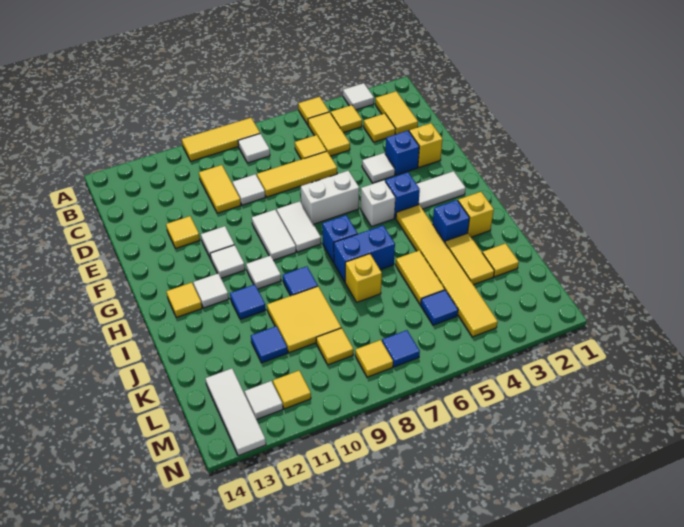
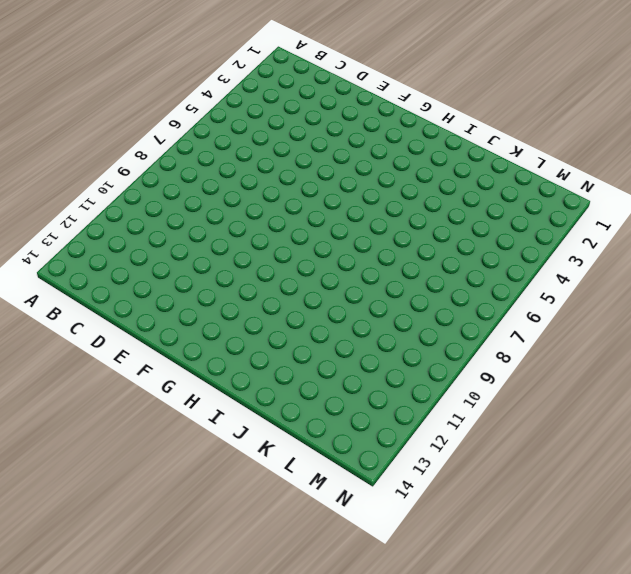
none -> white 1x1 tile [343,83,374,110]
none -> yellow 1x1 tile [298,97,329,124]
none -> yellow 1x3 tile [182,118,260,161]
none -> yellow 1x2 tile [375,91,418,134]

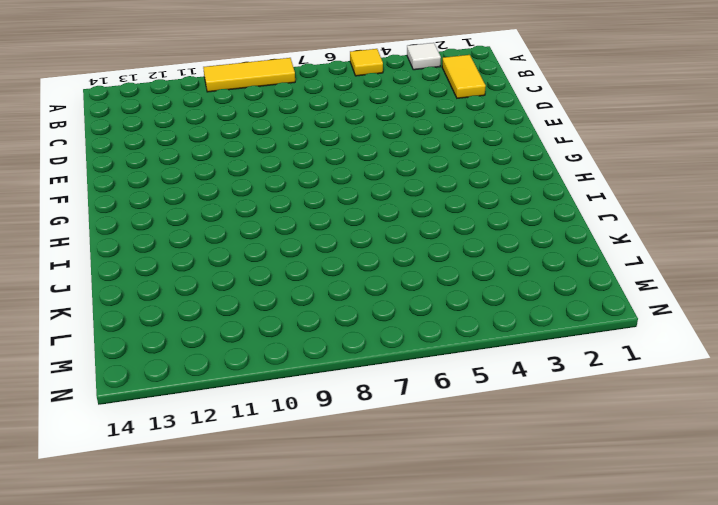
none -> yellow 1x1 tile [331,105,362,133]
none -> yellow 1x2 tile [308,112,350,156]
none -> white 1x1 tile [238,134,270,163]
none -> yellow 1x1 tile [364,114,396,142]

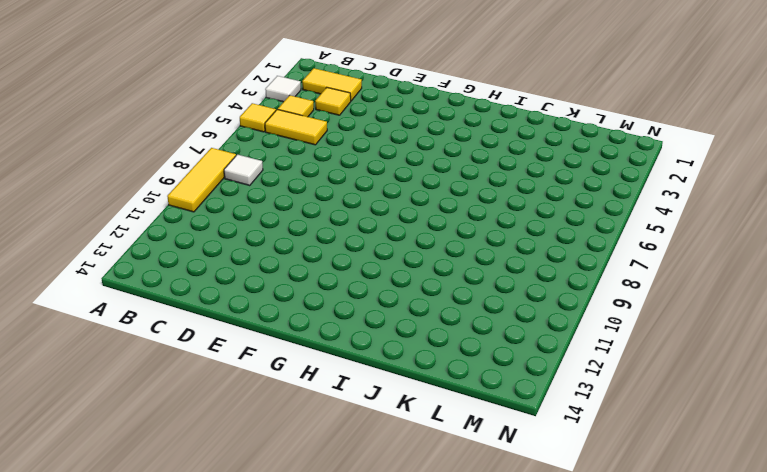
none -> yellow 1x1 tile [295,135,326,159]
none -> yellow 1x2 tile [199,165,241,213]
none -> yellow 1x3 tile [257,151,337,197]
none -> white 1x1 tile [233,174,265,205]

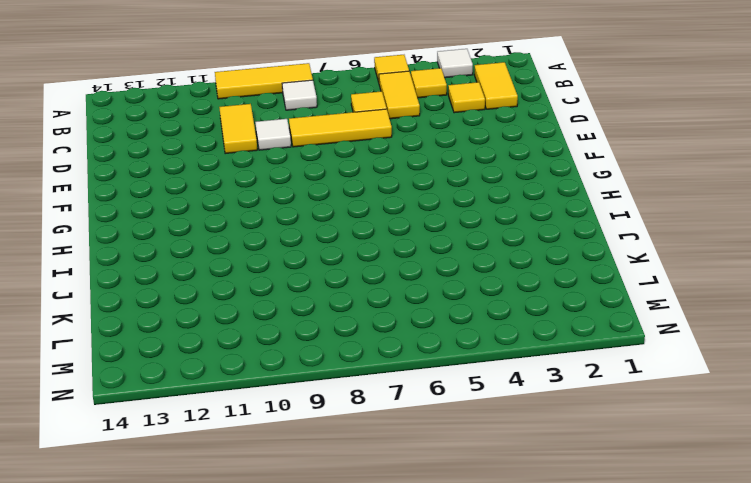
none -> yellow 1x1 brick [409,123,443,167]
none -> blue 1x1 brick [385,131,419,175]
none -> white 1x1 tile [362,153,395,183]
none -> yellow 1x1 tile [166,216,200,248]

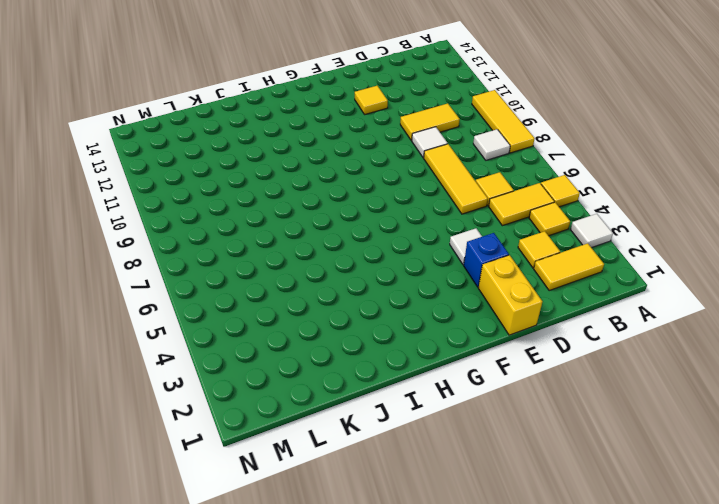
yellow 1x2 brick [478,255,542,335] -> yellow 1x1 brick [409,123,443,167]
none -> white 1x2 brick [301,171,359,224]
none -> white 1x2 tile [277,201,321,252]
none -> white 1x2 tile [252,210,296,260]
none -> white 1x1 tile [201,226,234,258]

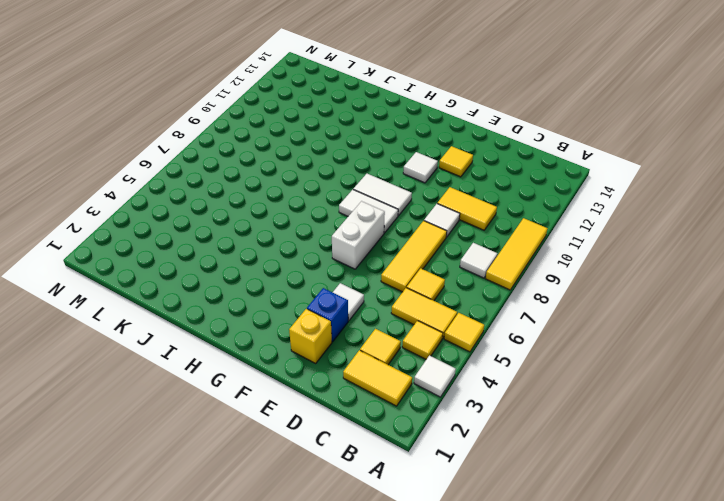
none -> white 1x2 tile [417,171,466,209]
none -> blue 1x1 brick [385,172,420,218]
none -> white 1x1 brick [361,180,395,227]
none -> white 1x1 tile [210,245,245,278]

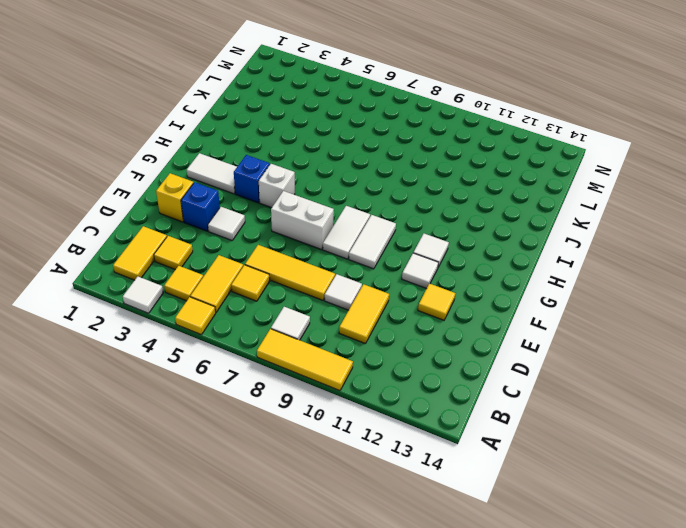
none -> yellow 1x6 tile [396,205,498,337]
none -> blue 1x1 brick [322,215,358,263]
none -> white 1x1 tile [246,256,281,289]
none -> white 1x1 tile [193,273,229,308]

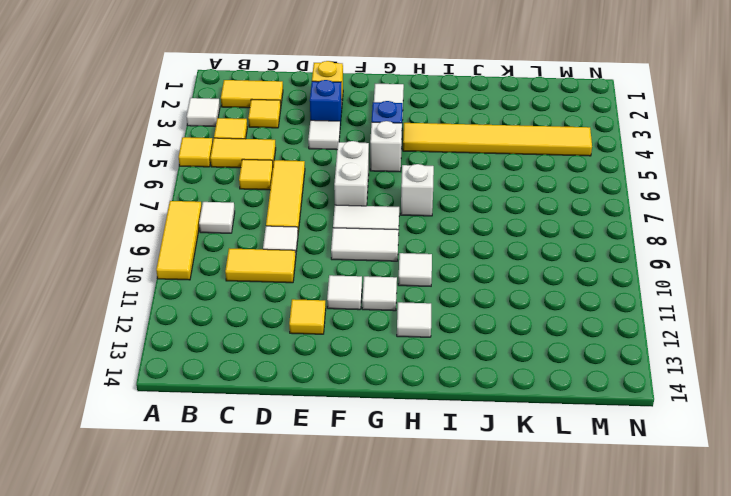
white 1x1 brick [401,164,434,216] -> blue 1x1 brick [322,215,358,263]
none -> yellow 1x1 tile [166,283,202,317]
none -> yellow 1x1 brick [458,192,494,237]
none -> blue 1x1 brick [433,200,469,242]
none -> blue 1x2 brick [334,225,395,282]

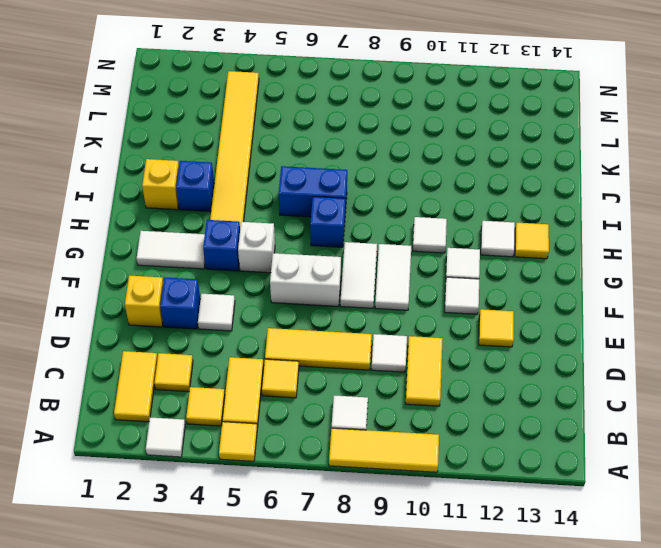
none -> blue 1x1 tile [283,266,318,296]
none -> blue 1x1 tile [230,284,266,319]
none -> yellow 1x2 tile [445,233,494,285]
none -> yellow 1x2 tile [396,250,445,304]

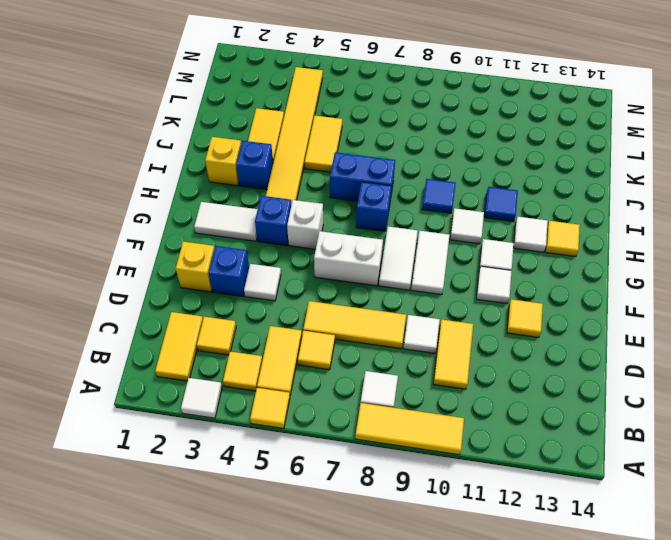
none -> yellow 1x1 brick [345,254,382,302]
none -> yellow 2x2 tile [267,286,341,353]
none -> yellow 1x1 tile [483,243,519,277]
none -> blue 1x1 tile [251,326,288,363]

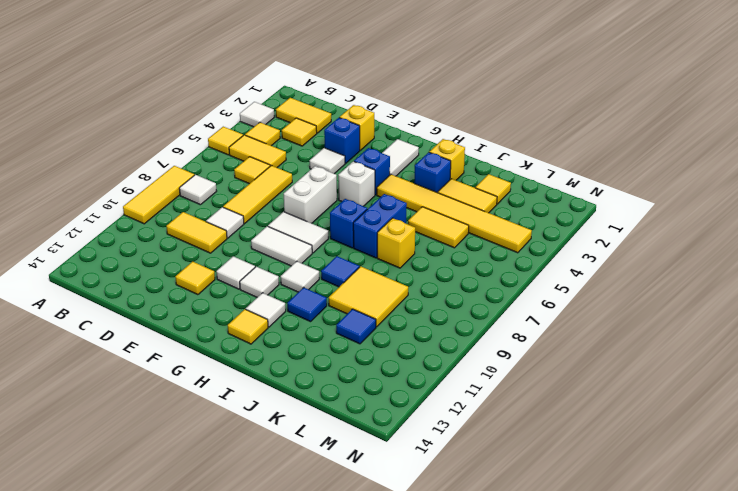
none -> blue 1x1 tile [421,290,458,325]
none -> yellow 1x1 tile [316,328,353,365]
none -> white 1x3 tile [205,369,266,456]
none -> blue 1x1 tile [382,330,420,367]

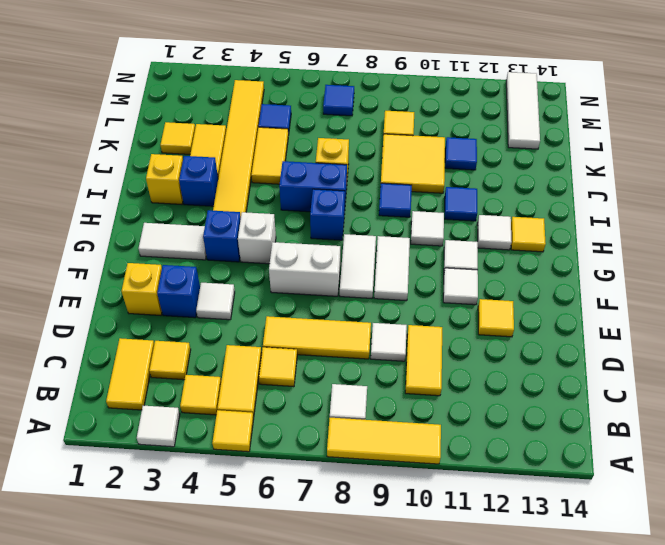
none -> yellow 1x1 tile [355,340,393,377]
none -> yellow 1x1 tile [273,371,311,409]
none -> white 1x1 tile [245,381,283,420]

